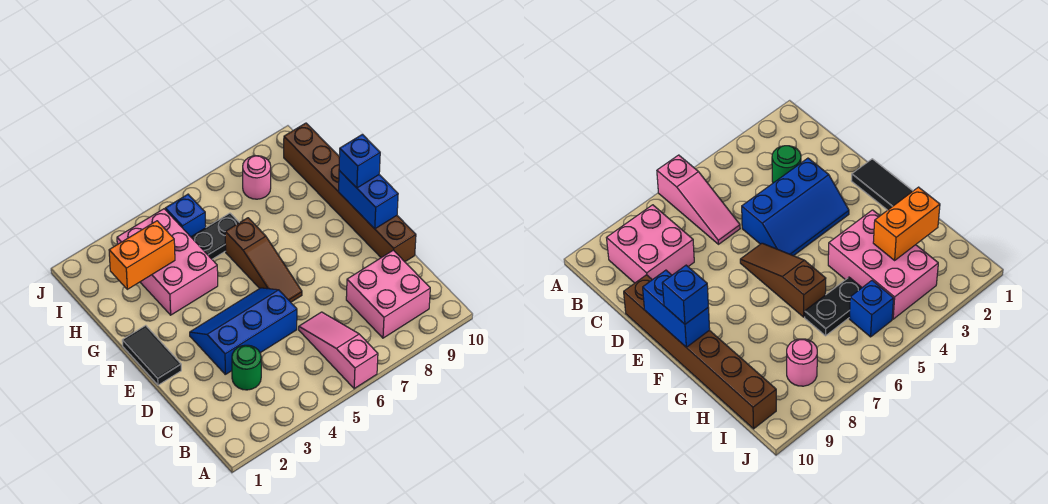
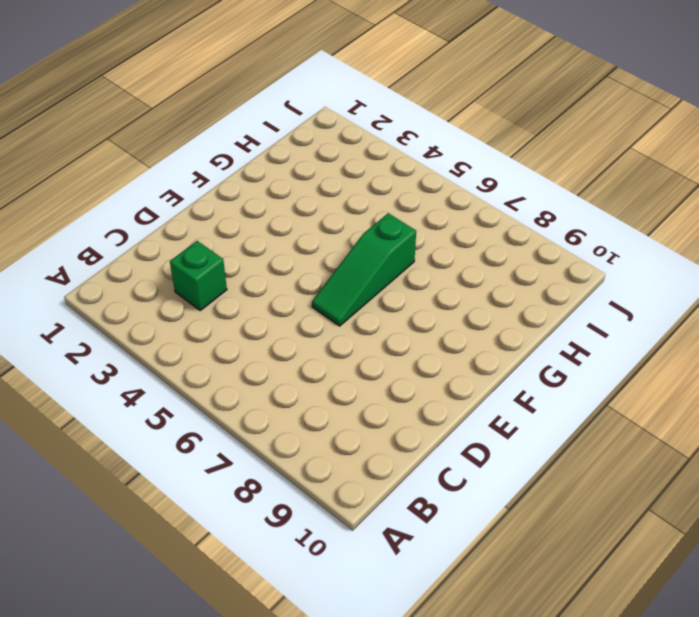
green 1x1 brick [170,241,227,310] -> green 1x1 round brick [232,345,261,390]
green 1x3 slope [312,213,416,326] -> brown 1x3 slope [225,218,302,302]
none -> pink 1x3 slope [299,312,378,389]
none -> pink 2x2 brick [346,250,430,338]
none -> blue 2x3 slope [190,288,297,374]

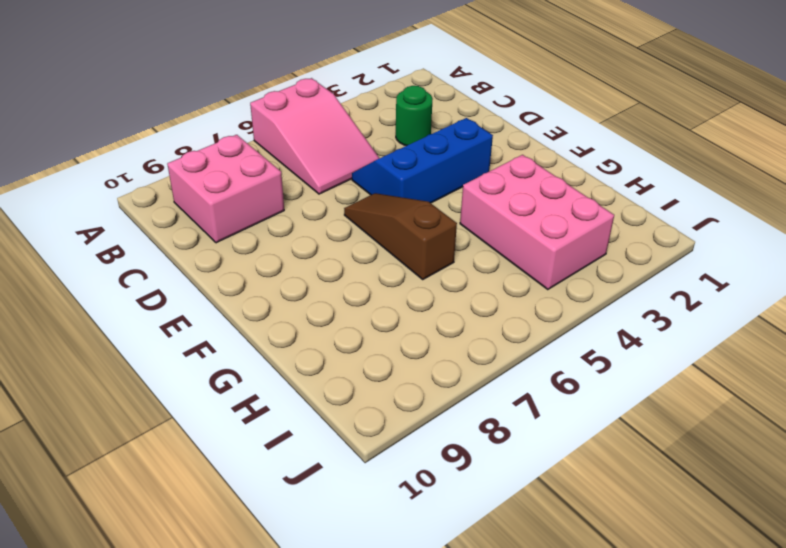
pink 2x3 slope [250,78,379,194] -> pink 1x3 slope [299,312,378,389]
blue 2x3 slope [352,118,493,203] -> blue 2x3 slope turned to [190,288,297,374]
none -> brown 1x6 brick [284,123,416,262]
none -> black 1x2 tile [122,325,181,385]
none -> black 1x2 plate [191,213,239,259]

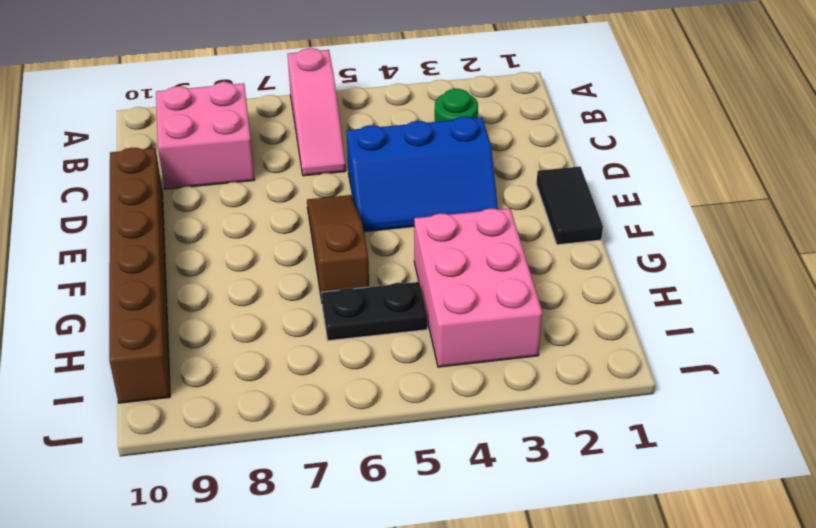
none -> blue 1x1 brick [165,194,206,237]
none -> pink 1x1 round brick [243,156,271,199]
none -> blue 1x2 brick [339,171,398,229]

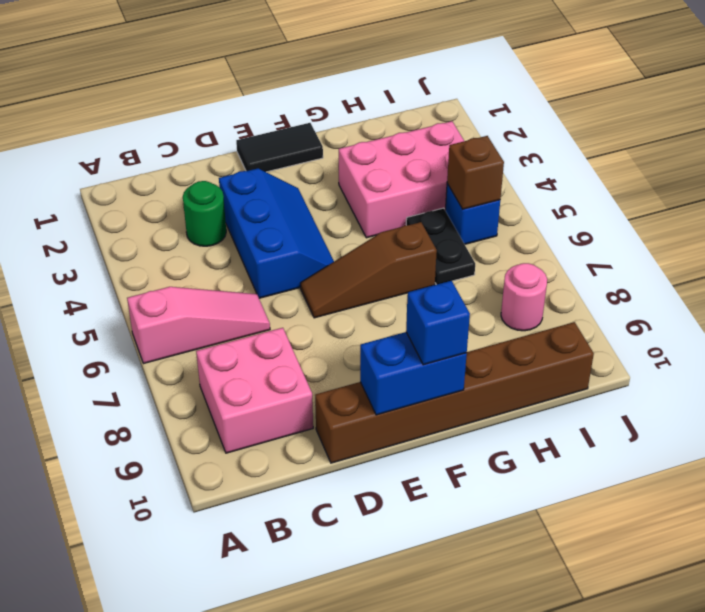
brown 1x1 brick [447,136,504,209] -> none
none -> orange 1x2 brick [109,221,175,289]

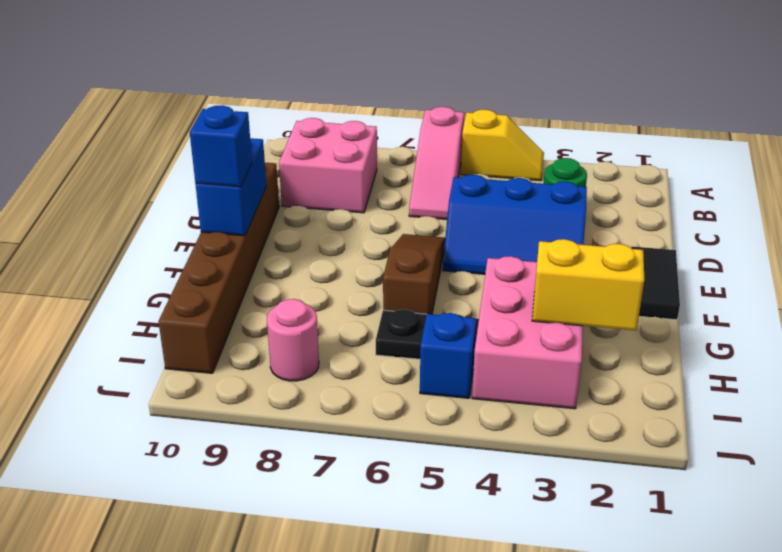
yellow 1x2 slope [461,110,544,181] -> none
yellow 1x2 brick [532,239,644,330] -> orange 1x2 brick [109,221,175,289]

